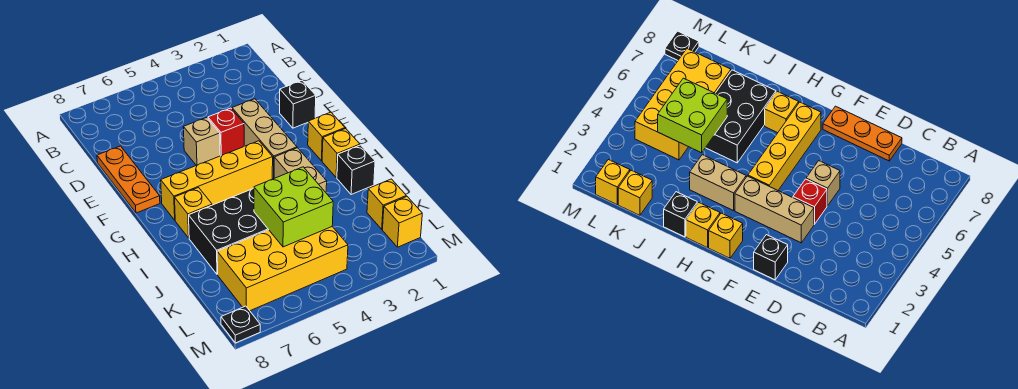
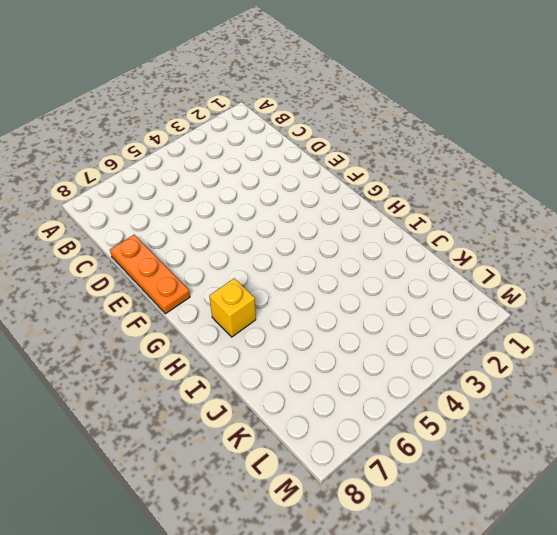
none -> black 1x1 brick [280,81,316,128]
none -> tan 1x3 brick [232,99,297,179]
none -> red 1x1 brick [208,108,244,156]

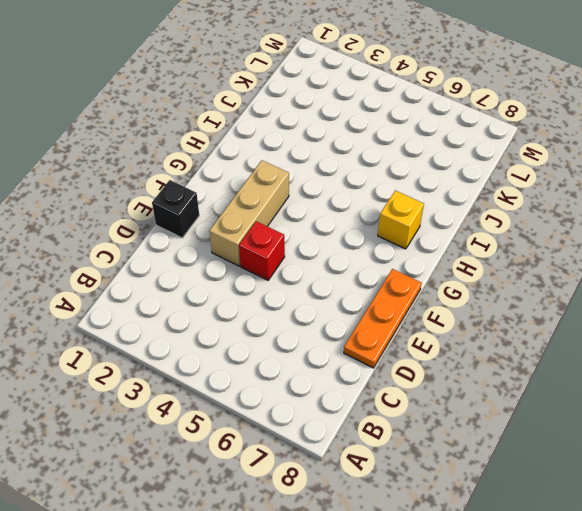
none -> tan 1x1 brick [183,118,220,165]
none -> yellow 1x1 brick [308,112,345,161]
none -> yellow 1x4 brick [161,141,273,220]

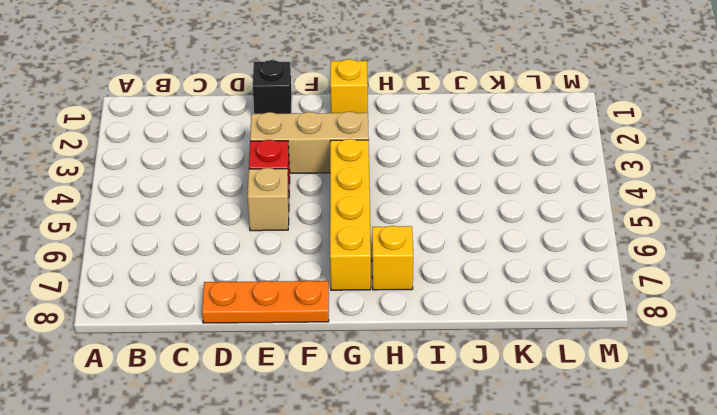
none -> yellow 1x1 brick [322,129,360,177]
none -> tan 1x2 brick [274,148,327,192]
none -> black 1x1 brick [337,145,375,195]

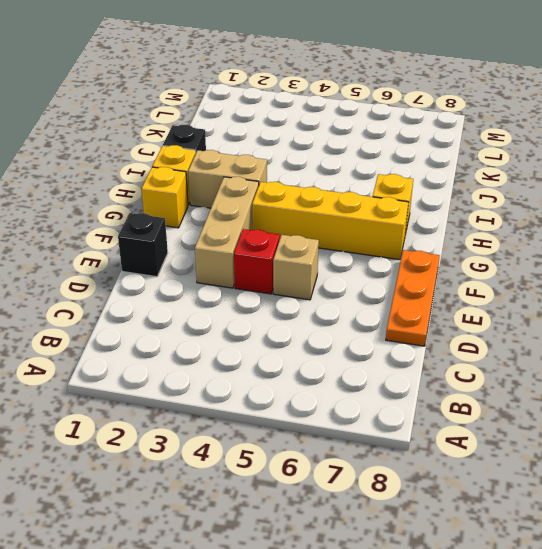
tan 1x2 brick [188,150,267,208] -> tan 1x2 brick turned to [274,148,327,192]
none -> black 2x3 brick [189,188,269,274]
none -> yellow 1x1 brick [367,179,406,229]
none -> yellow 2x4 brick [217,227,348,311]

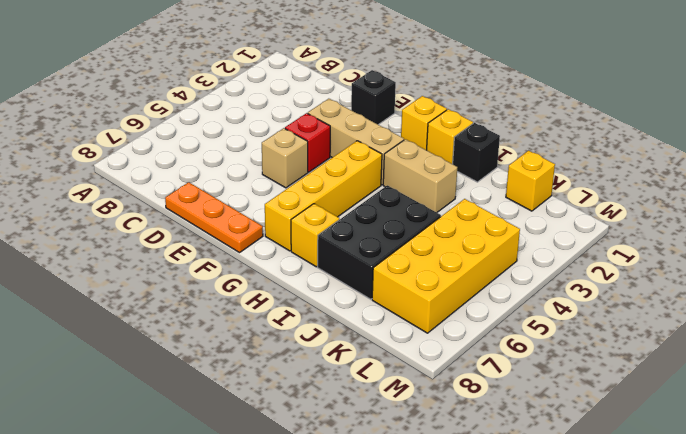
none -> yellow 1x1 brick [382,196,422,247]
none -> black 1x1 plate [221,306,260,343]
none -> lime 2x2 brick [254,167,333,247]

